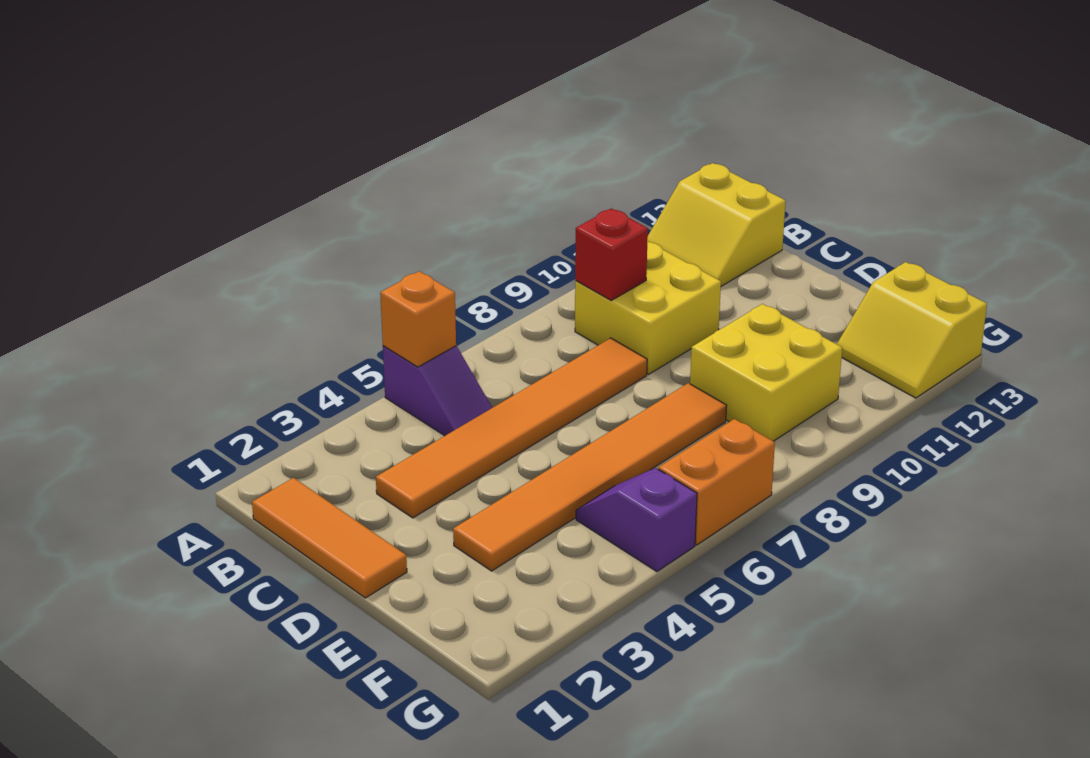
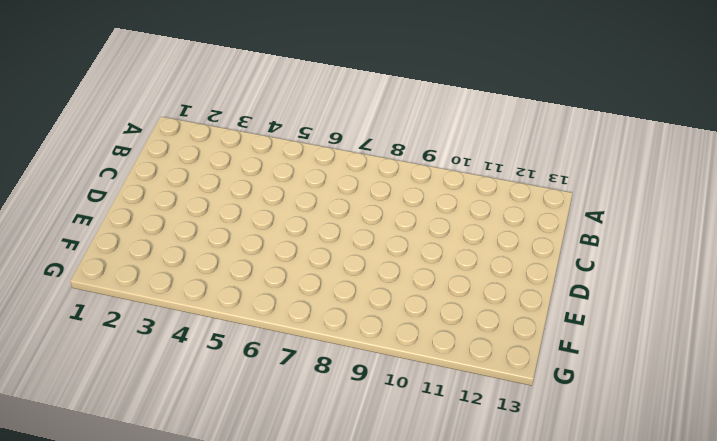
none -> purple 1x2 slope [383,346,492,436]
none -> yellow 2x2 slope [647,163,786,286]
none -> orange 1x3 tile [252,478,407,598]

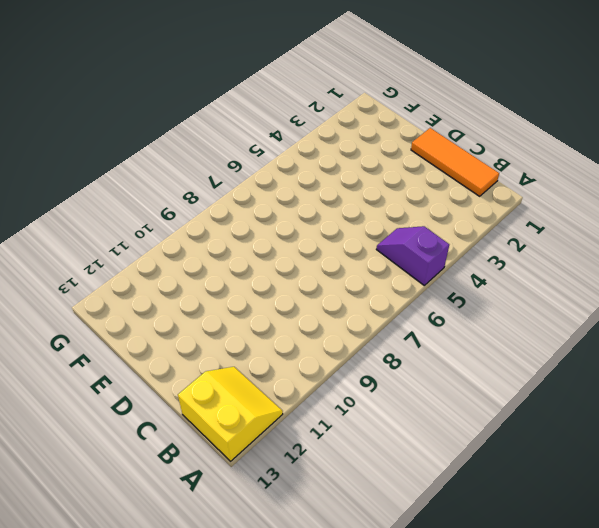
none -> yellow 2x2 brick [575,241,721,374]
none -> orange 1x6 tile [376,338,647,518]
none -> orange 1x6 tile [453,383,727,571]

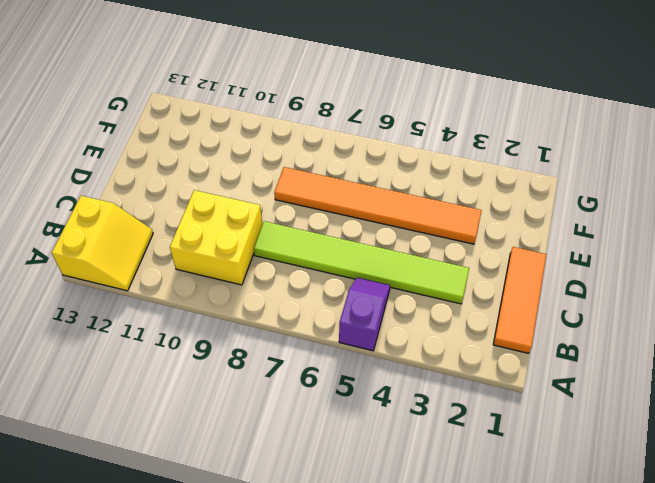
lime 1x6 tile [254,221,469,304] -> orange 1x6 tile [376,338,647,518]
none -> yellow 2x2 brick [690,304,842,441]
none -> purple 1x2 slope [576,468,697,572]
none -> yellow 2x2 slope [837,262,987,398]

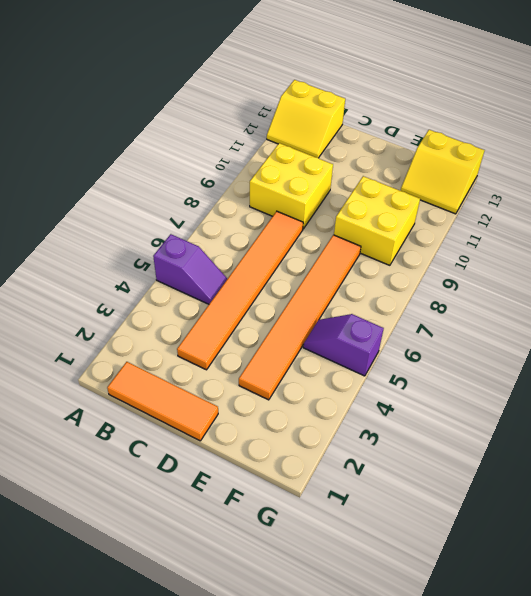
none -> orange 1x2 brick [658,419,775,545]
none -> orange 1x1 brick [380,271,456,367]
none -> red 1x1 brick [575,208,648,300]

